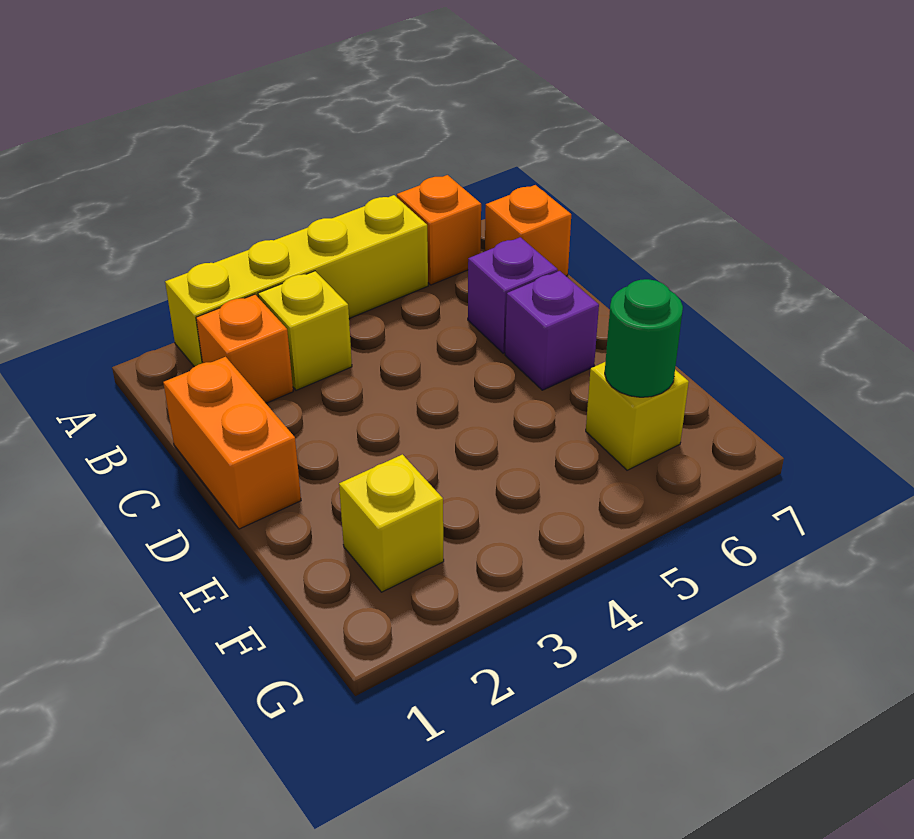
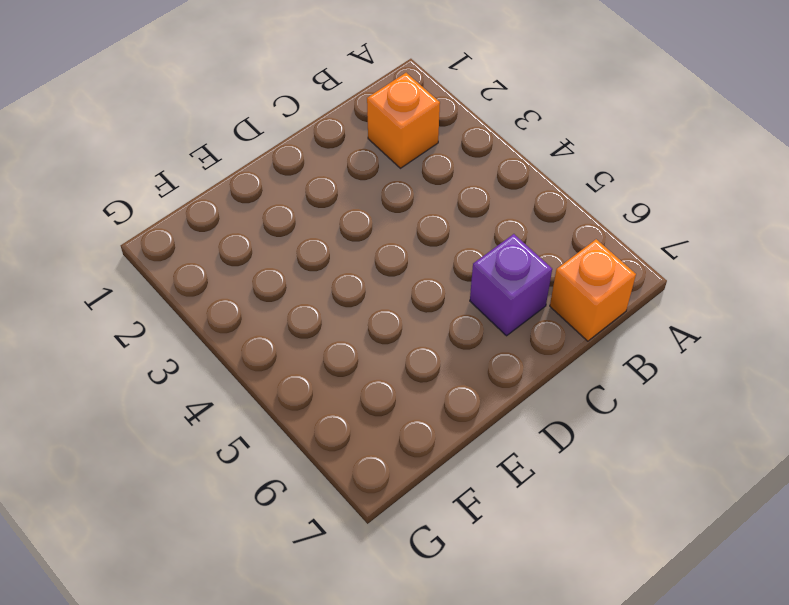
none -> yellow 1x4 brick [165,195,428,367]
none -> orange 1x1 brick [397,175,481,285]

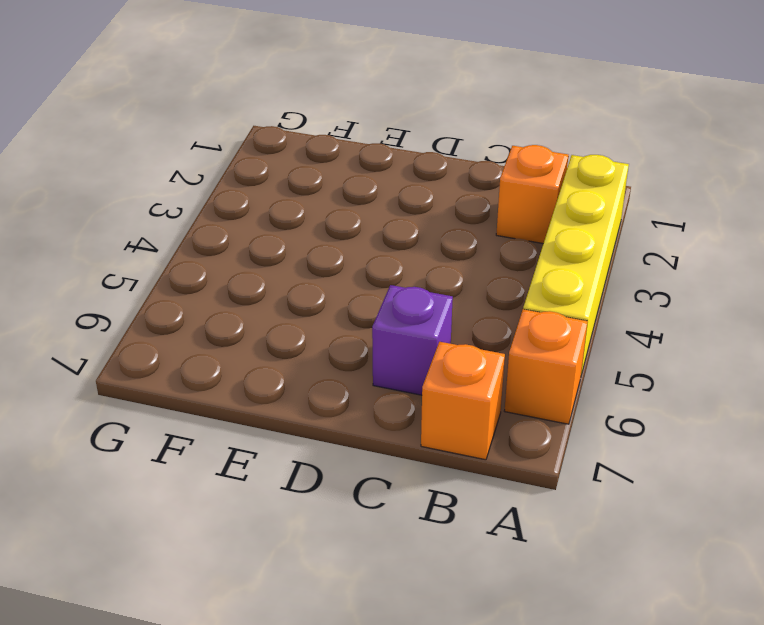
none -> yellow 1x1 brick [258,271,352,390]
none -> orange 1x2 brick [163,357,301,529]

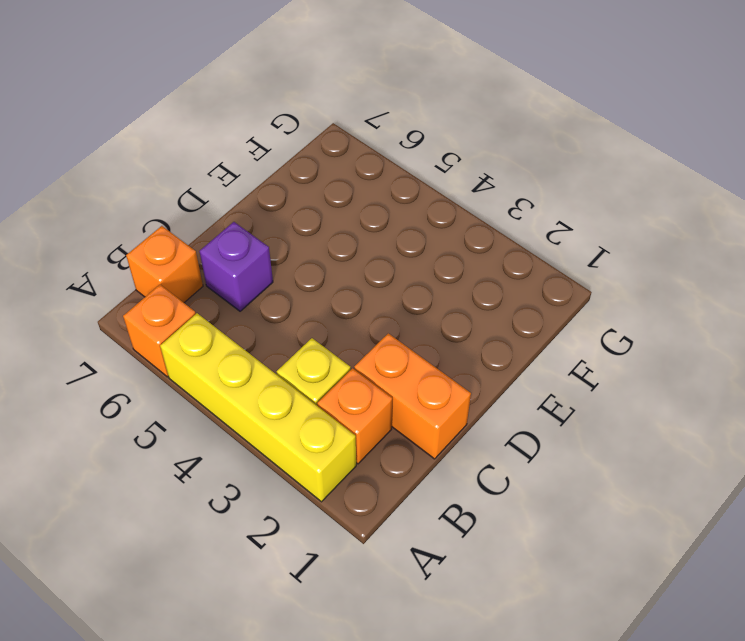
orange 1x2 brick [354,333,471,459] -> orange 1x2 brick turned to [163,357,301,529]
none -> purple 1x1 brick [505,271,599,390]
none -> yellow 1x1 brick [339,454,444,592]

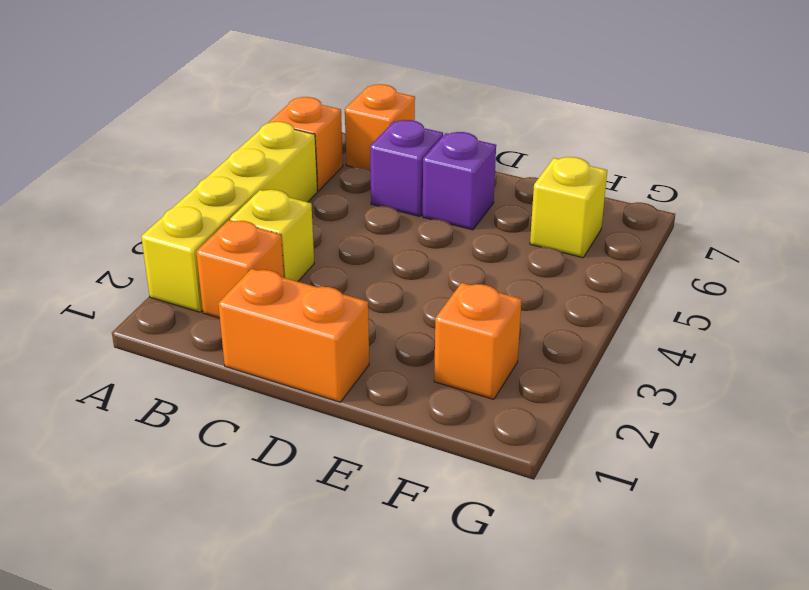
orange 1x1 brick [434,283,522,399] -> yellow 1x1 brick [339,454,444,592]
none -> green 1x1 round brick [605,279,683,397]

